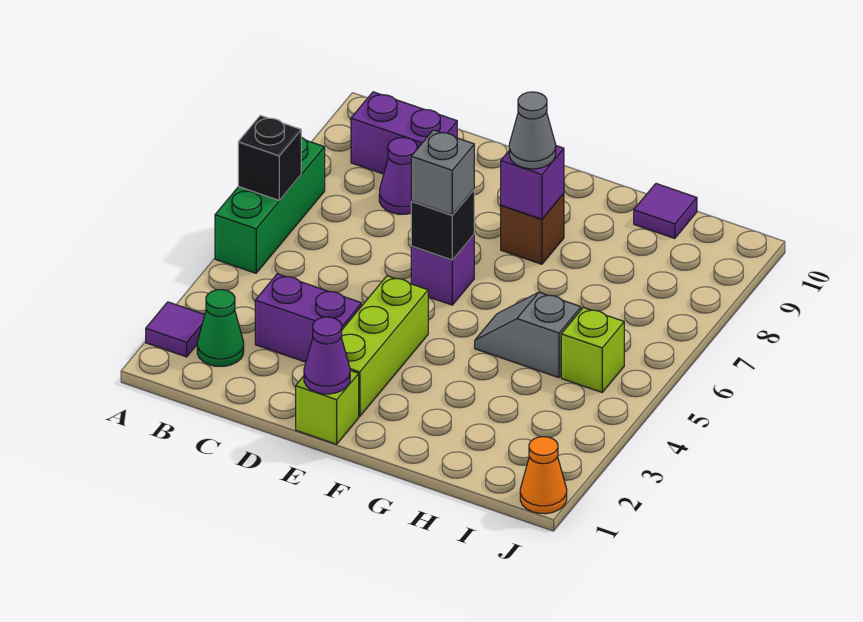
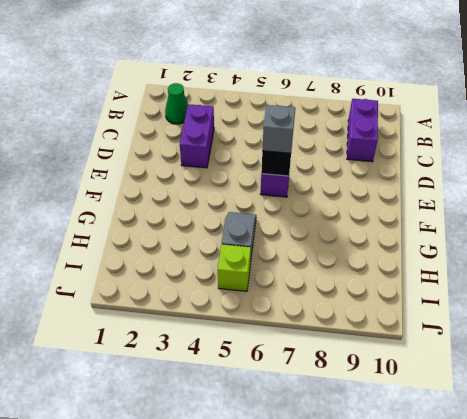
none -> purple 1x1 tile [146,302,205,357]
none -> green 1x3 brick [215,137,325,273]
none -> purple 1x1 cone [379,137,417,214]

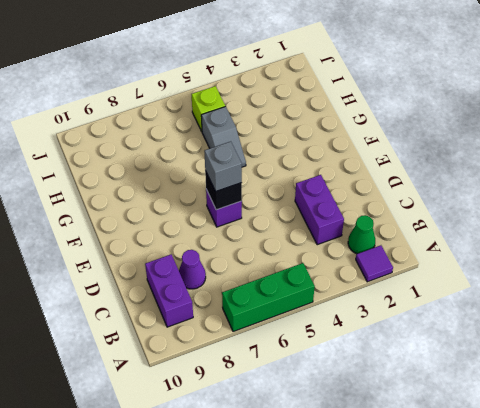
none -> lime 1x1 brick [296,371,359,444]
none -> lime 1x3 brick [341,276,428,417]
none -> brown 1x1 brick [501,194,564,264]

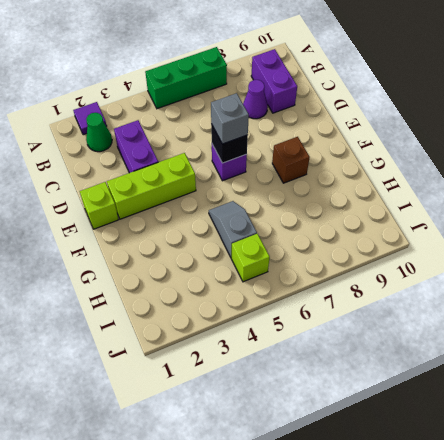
none -> purple 1x1 tile [634,184,697,238]
none -> orange 1x1 cone [520,437,567,514]
none -> black 1x1 brick [238,115,301,200]

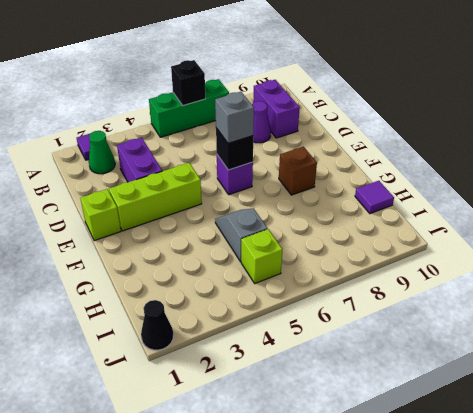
black 1x1 cone [141,300,173,350] -> orange 1x1 cone [520,437,567,514]
none -> purple 1x1 cone [304,317,350,394]
none -> purple 1x1 brick [501,146,564,219]
none -> grey 1x1 cone [509,92,556,169]

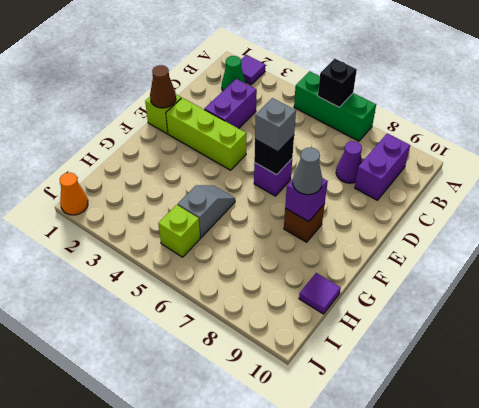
brown 1x1 cone [150,65,176,108] -> purple 1x1 cone [304,317,350,394]

